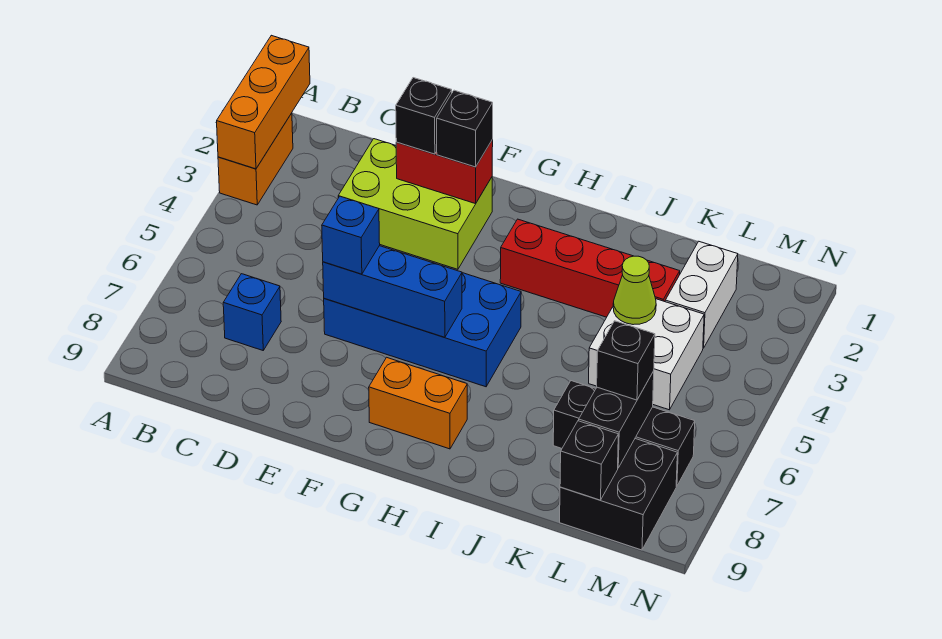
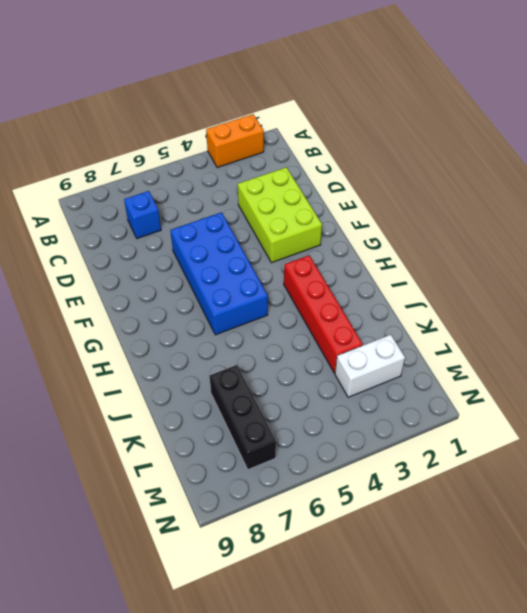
none -> orange 1x2 brick [369,357,467,449]
none -> white 2x2 brick [589,299,704,410]
none -> black 2x2 brick [560,439,677,550]

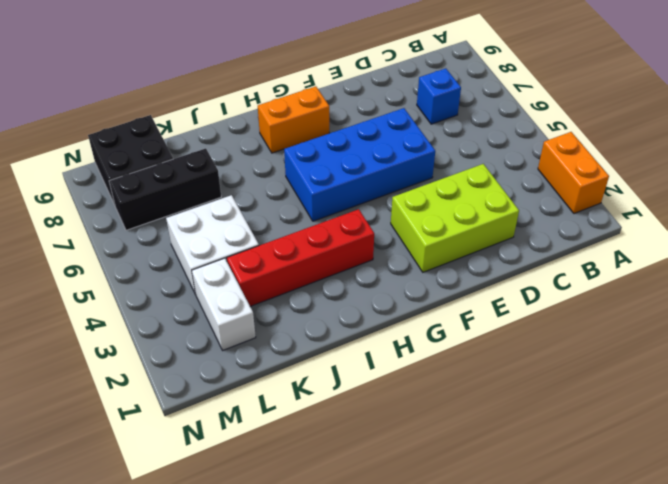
none -> orange 1x3 brick [217,35,310,169]
none -> red 1x2 brick [396,140,493,204]
none -> blue 1x3 brick [323,246,462,337]

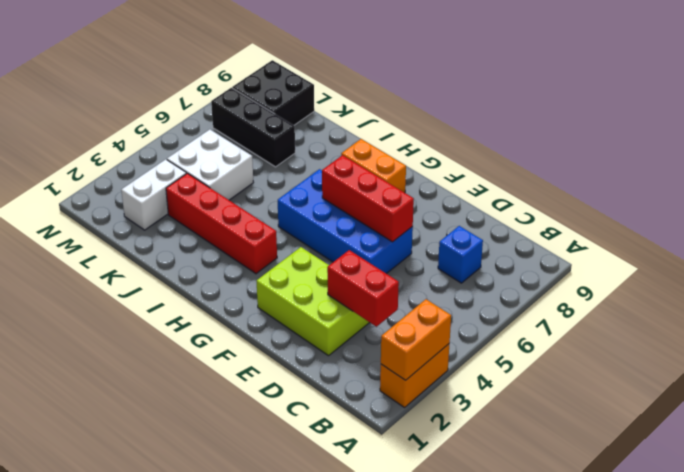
orange 1x2 brick [381,299,451,380] -> orange 1x3 brick [217,35,310,169]
red 1x2 brick [327,250,399,327] -> red 1x2 brick moved to [396,140,493,204]
red 1x3 brick [322,155,414,242] -> blue 1x3 brick [323,246,462,337]
none -> lime 1x1 cone [613,256,656,325]
none -> black 1x2 brick [579,371,654,468]
none -> black 1x1 brick [560,421,618,500]

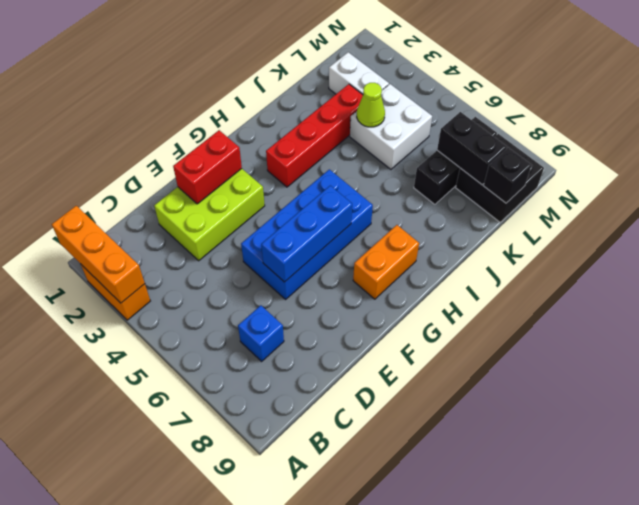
none -> black 1x1 brick [396,78,452,154]
none -> blue 1x1 brick [322,196,380,274]
none -> black 1x1 brick [437,90,493,167]

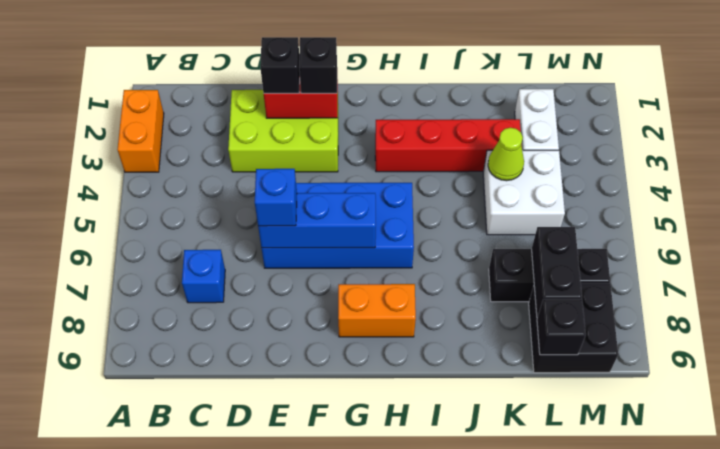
none -> orange 1x3 brick [217,35,310,169]
none -> black 1x1 brick [597,321,655,400]

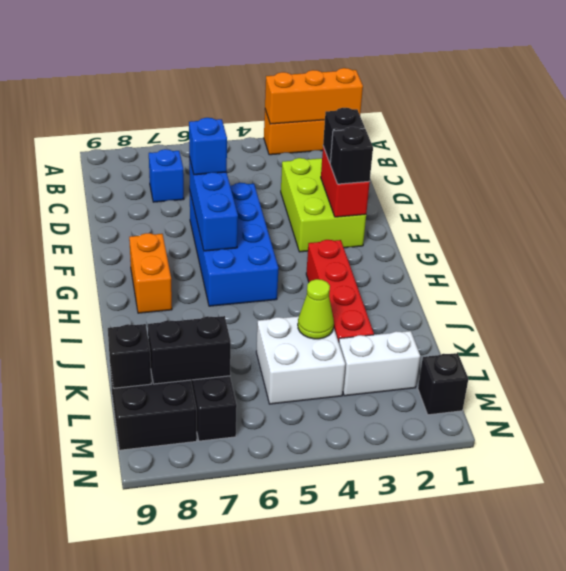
black 1x1 brick [418,353,468,415] -> black 1x1 brick moved to [597,321,655,400]

